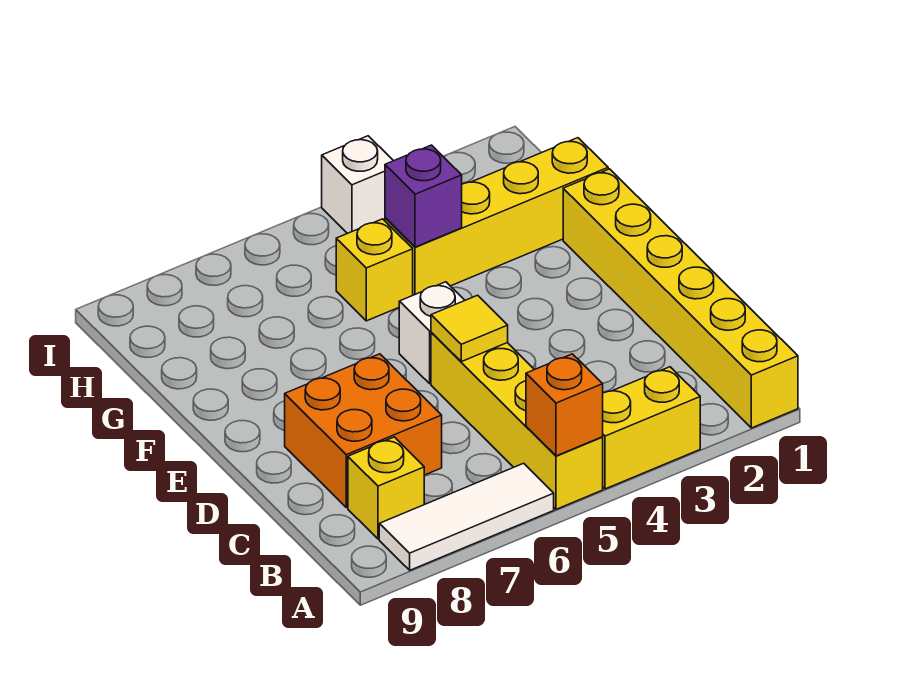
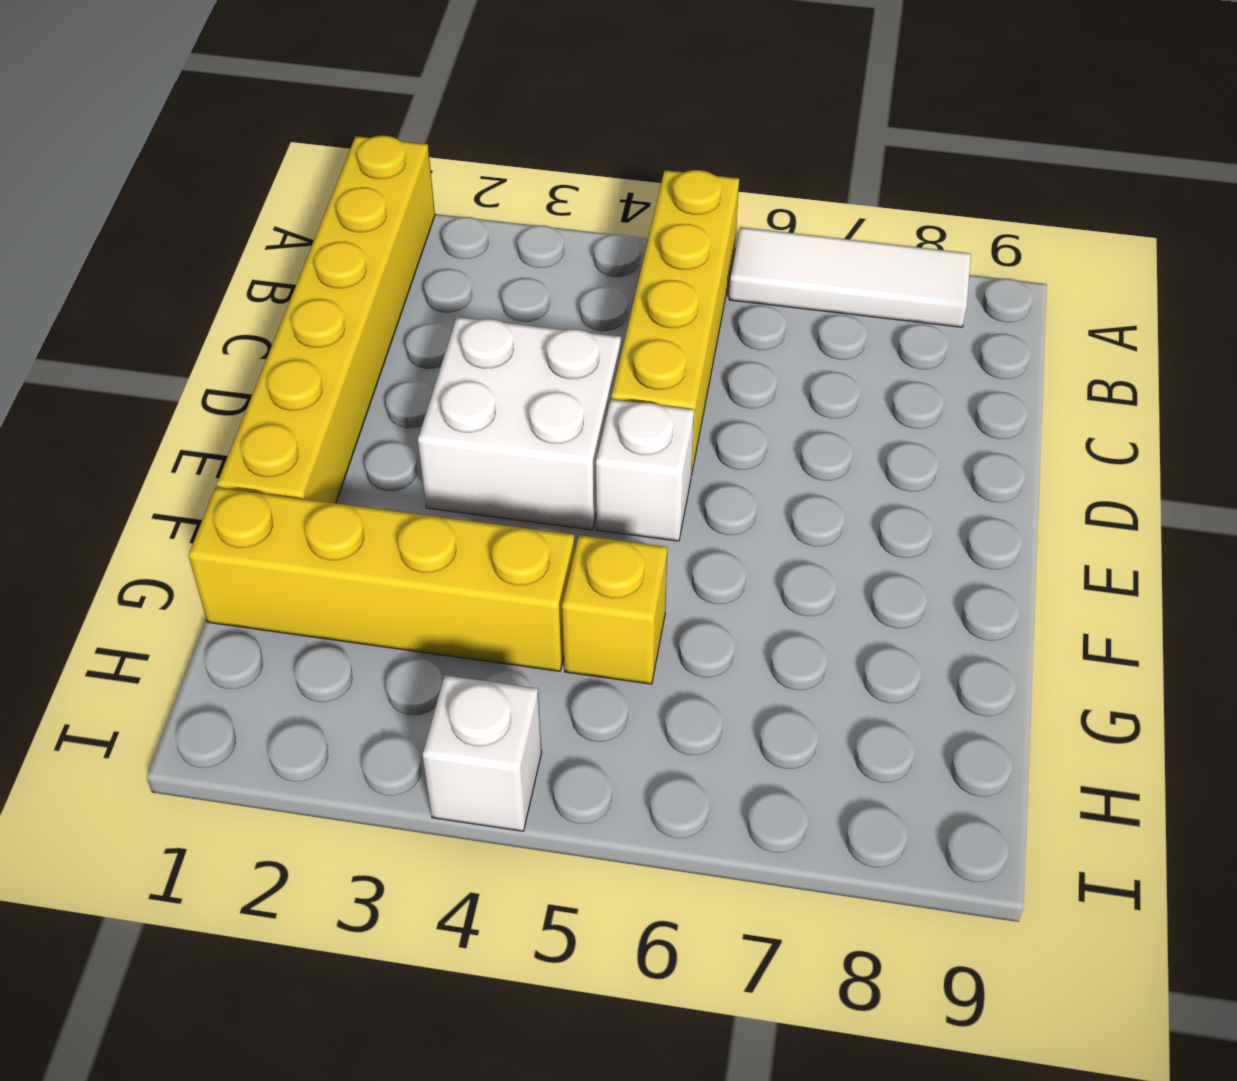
white 2x2 brick [418,317,621,530] -> none
none -> yellow 1x2 brick [603,367,700,489]
none -> yellow 1x1 brick [348,437,424,539]
none -> orange 2x2 brick [285,354,442,508]

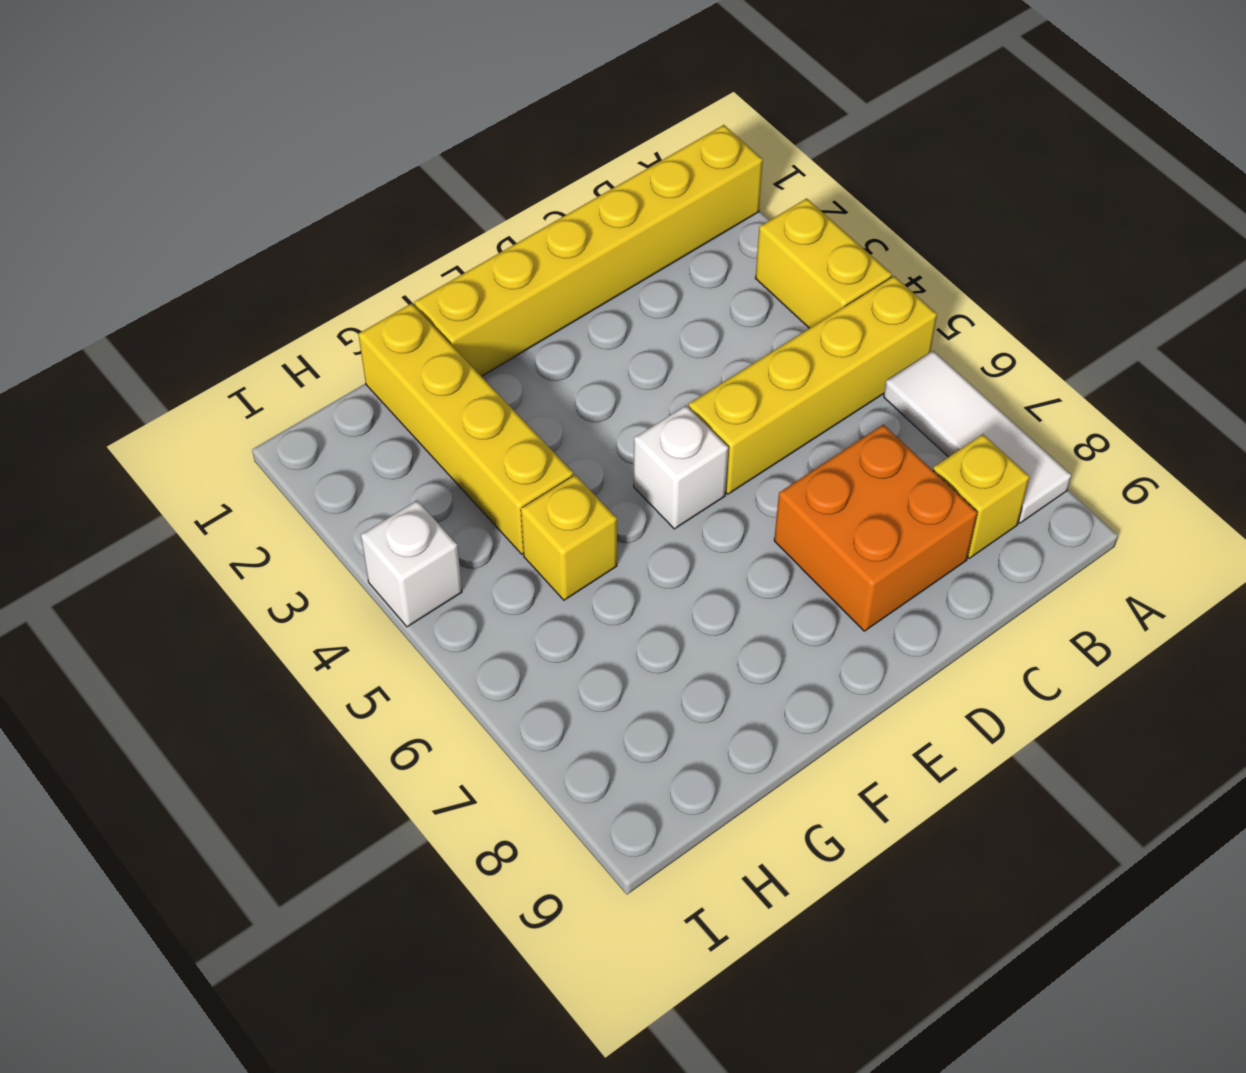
none -> orange 1x1 brick [526,354,603,456]
none -> yellow 1x1 tile [431,295,508,362]
none -> purple 1x1 brick [385,145,462,247]

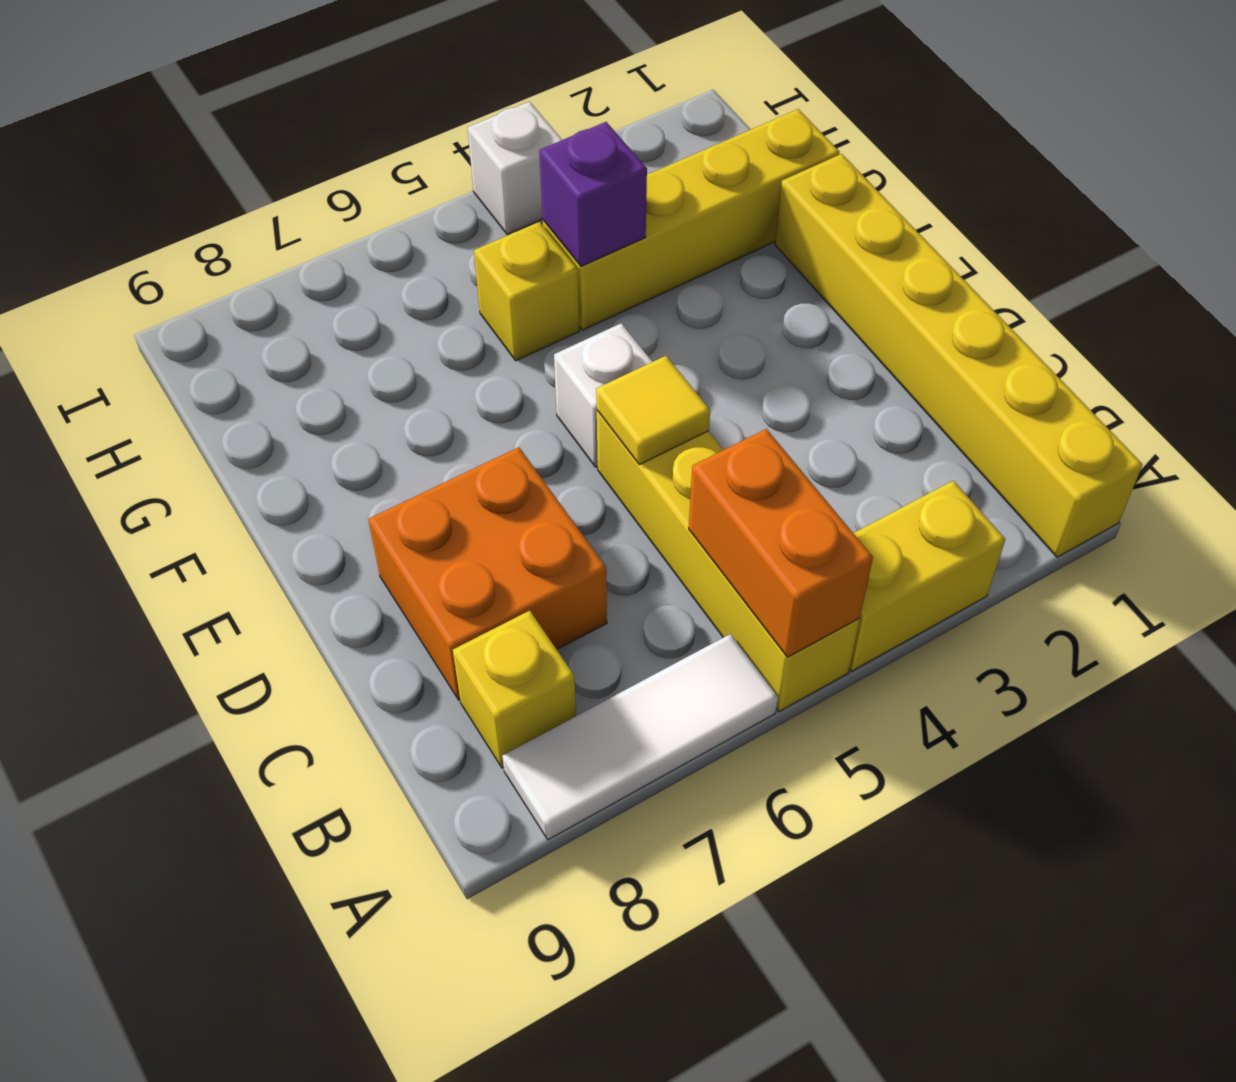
orange 1x2 brick [689,429,873,657] -> orange 1x1 brick [526,354,603,456]

